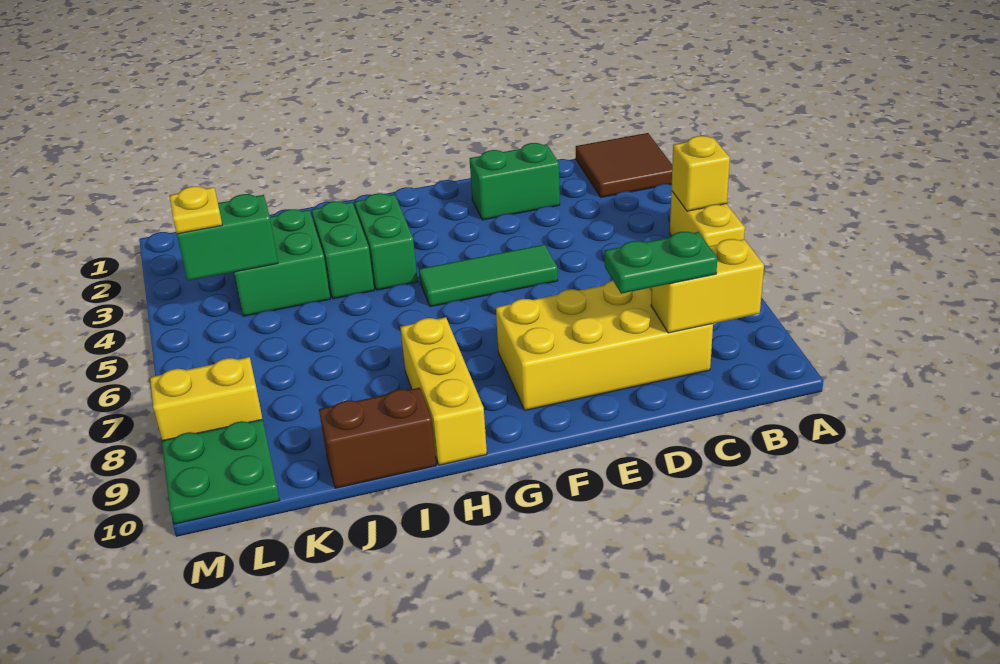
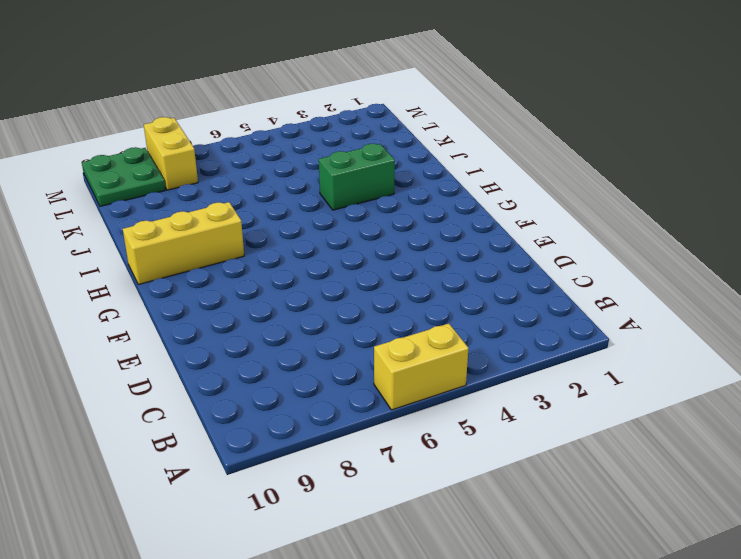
none -> brown 2x2 tile [576,133,672,197]
none -> yellow 2x4 brick [496,281,713,410]
none -> green 1x2 brick [470,143,560,220]

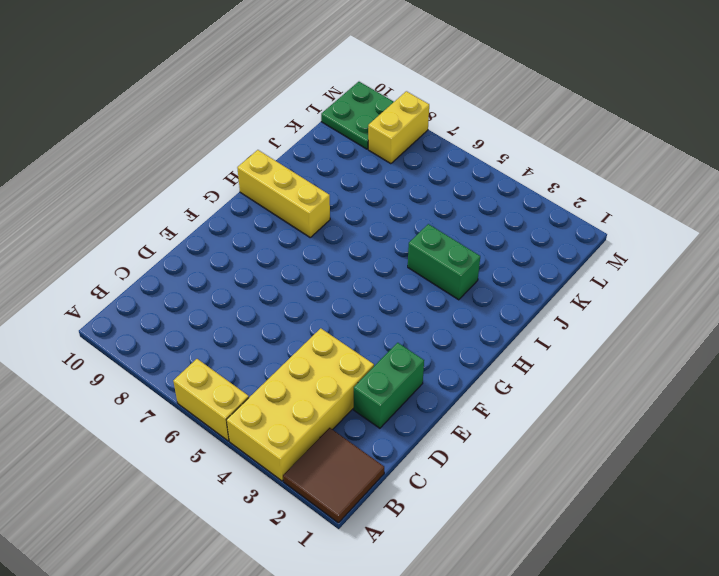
yellow 2x4 brick [226,328,374,481] -> yellow 2x4 brick moved to [496,281,713,410]
none -> green 1x3 tile [419,244,558,307]
none -> green 1x2 brick [355,193,418,290]
none -> brown 1x2 brick [319,388,436,488]

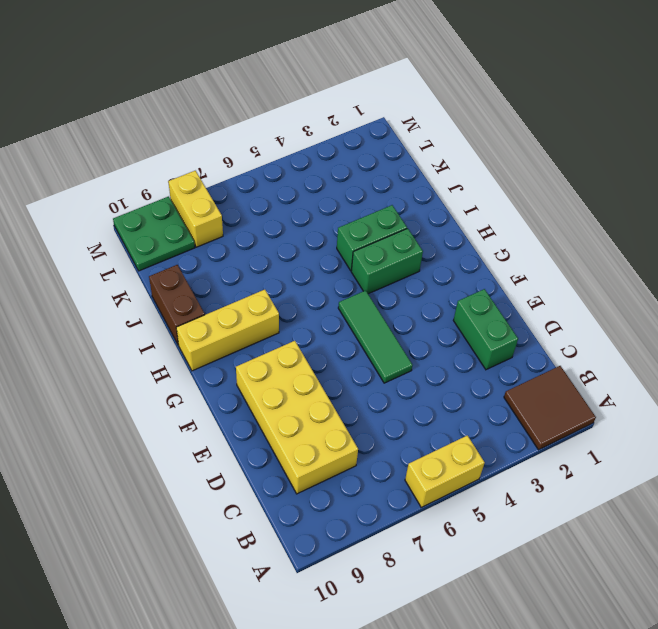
none -> green 2x2 brick [234,209,330,316]
none -> yellow 1x1 brick [671,136,730,211]
none -> yellow 1x2 brick [651,239,764,333]

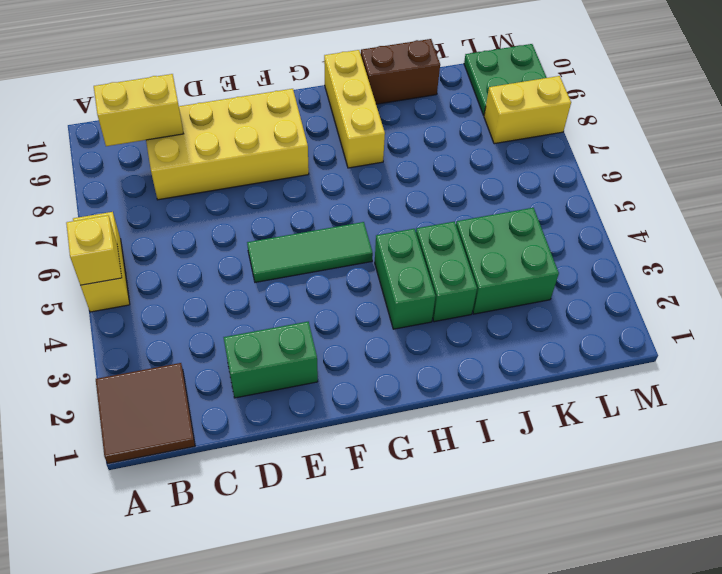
none -> green 1x2 brick [177,194,278,281]
none -> green 1x2 plate [605,232,717,294]
none -> yellow 1x1 plate [170,186,222,234]

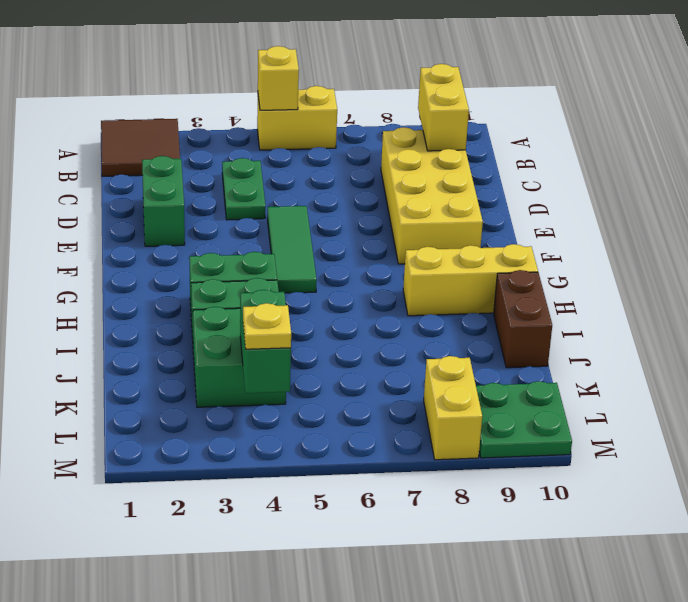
green 1x2 plate [222,158,265,220] -> green 1x2 plate moved to [605,232,717,294]

